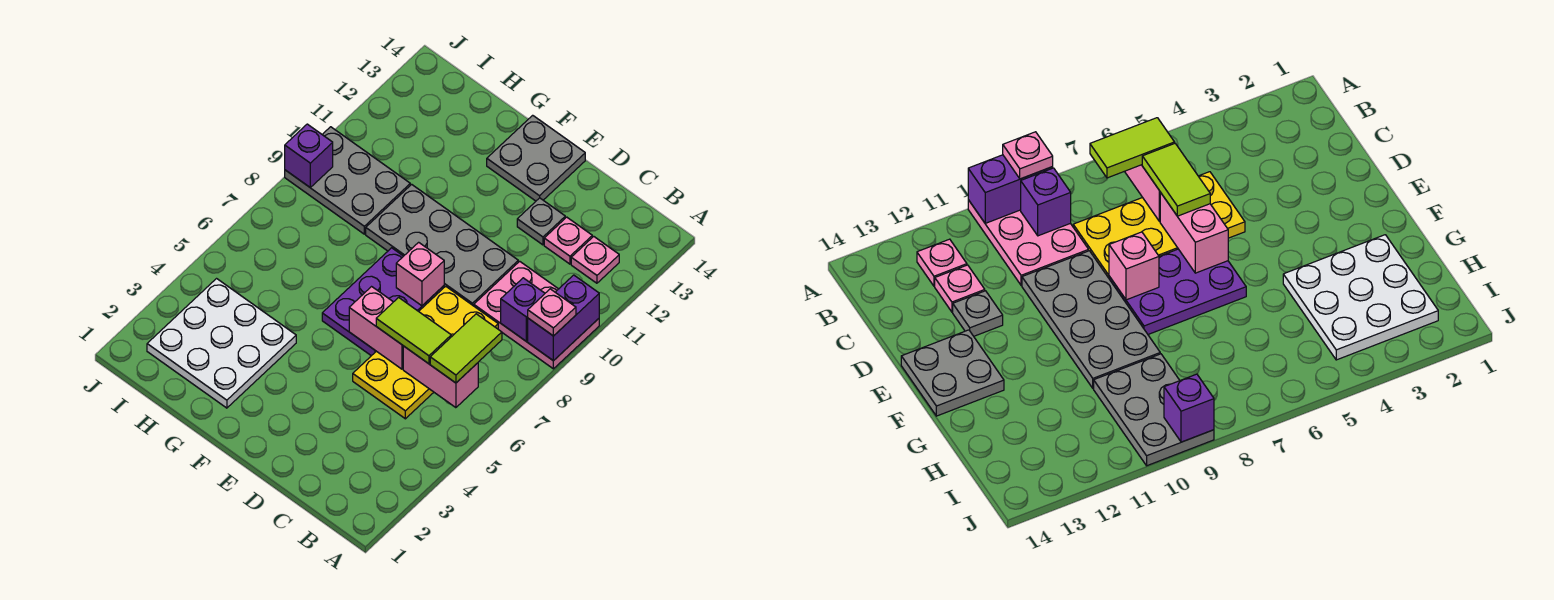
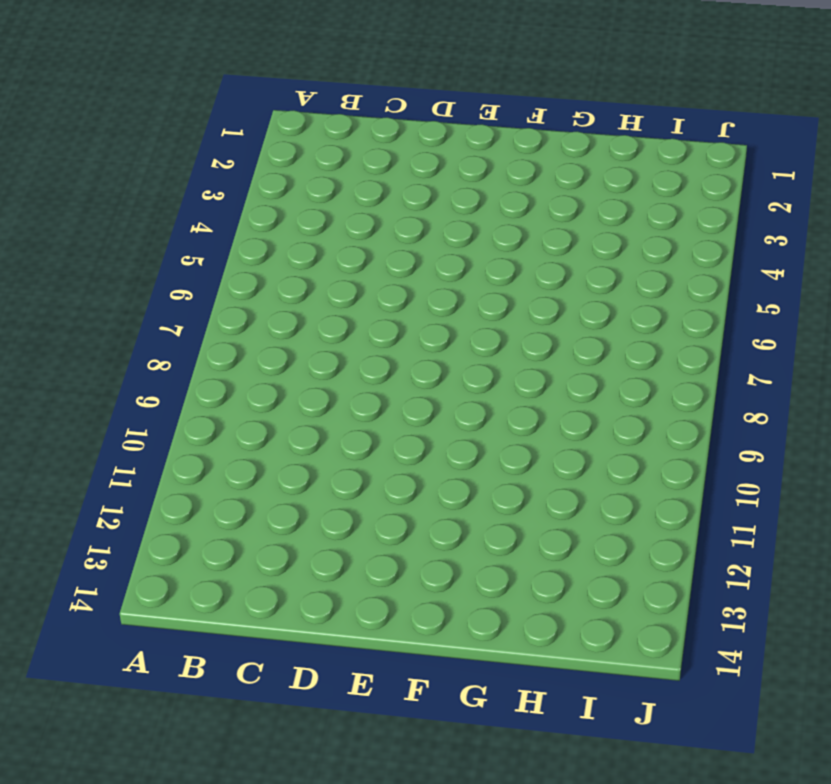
none -> pink 2x3 plate [474,261,599,369]
none -> pink 1x1 plate [571,236,619,283]
none -> yellow 2x4 plate [353,286,498,419]

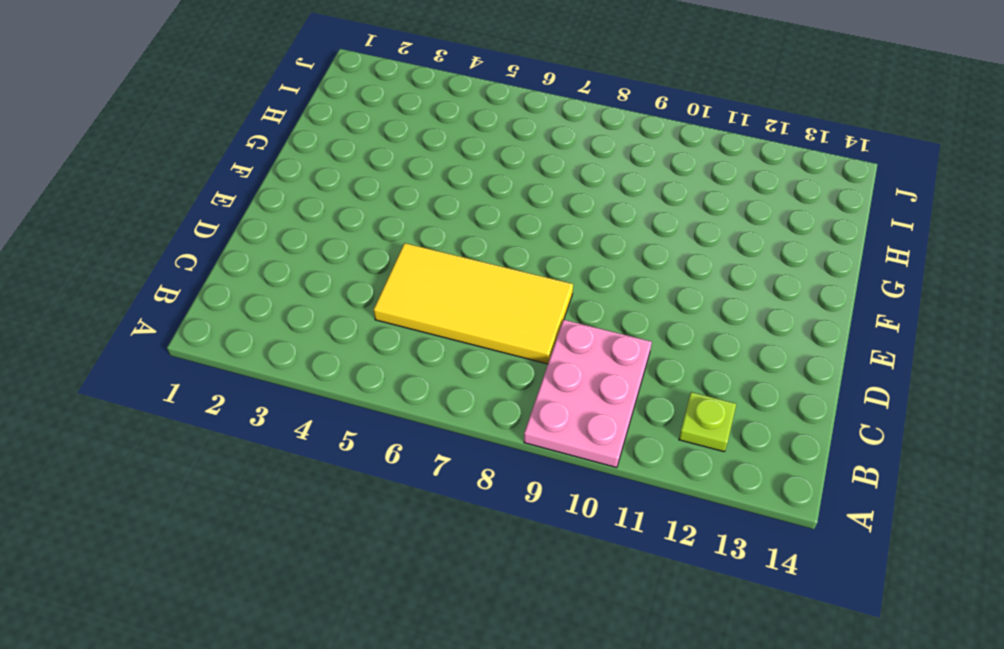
lime 1x1 plate [679,392,736,452] -> pink 1x1 plate [571,236,619,283]
yellow 2x4 tile [374,243,573,364] -> yellow 2x4 plate [353,286,498,419]
none -> pink 1x1 plate [544,217,592,264]
none -> grey 2x4 plate [366,184,518,306]
none -> grey 1x1 plate [517,198,565,245]

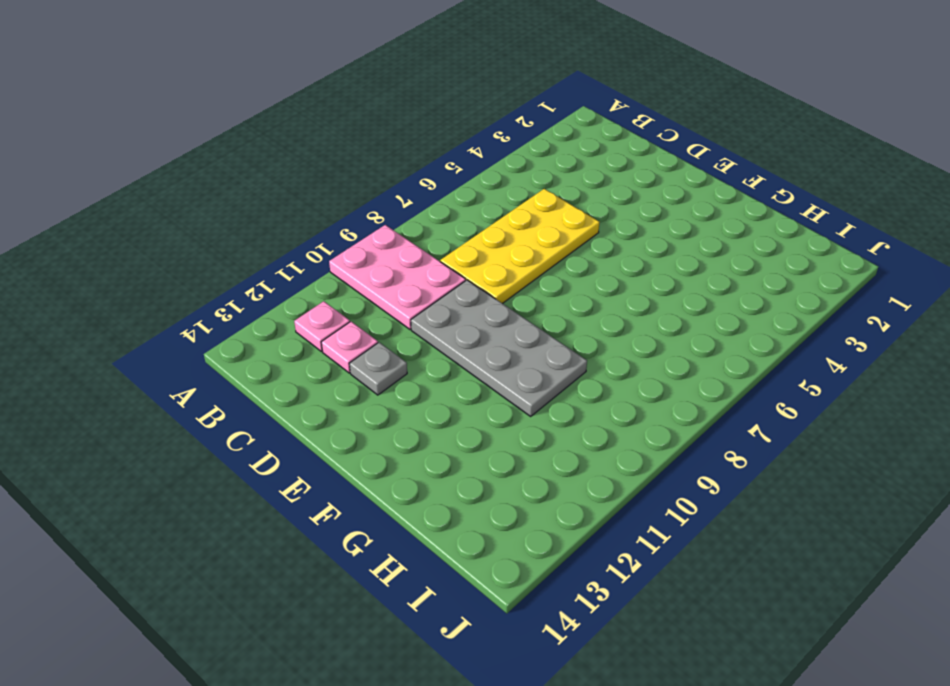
none -> purple 2x3 plate [322,248,444,356]
none -> grey 2x2 plate [487,115,585,201]
none -> white 3x3 plate [147,279,296,408]

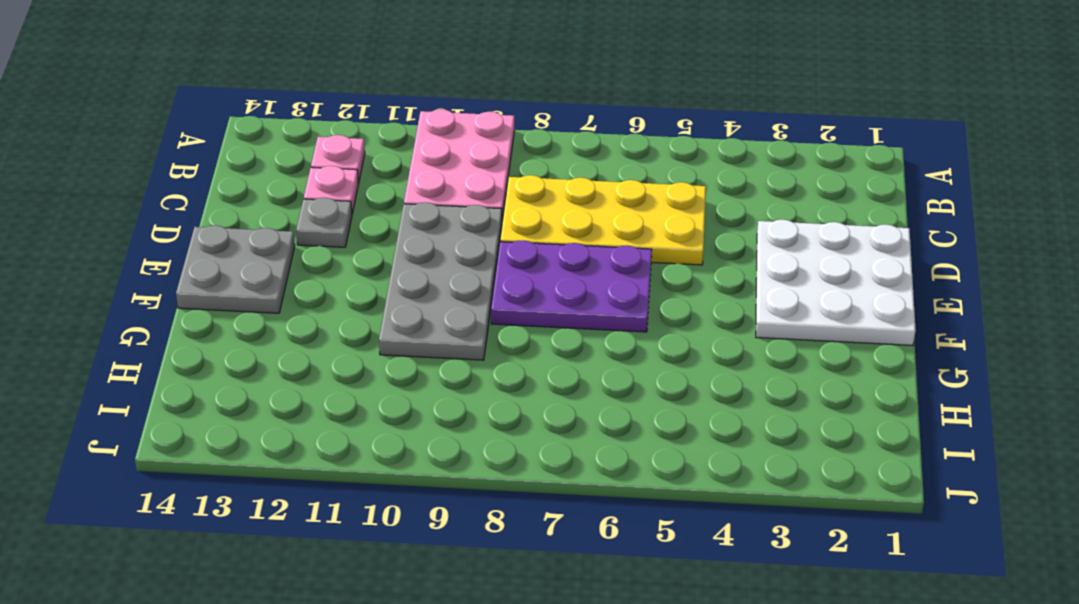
white 3x3 plate [756,220,916,345] -> white 3x3 plate moved to [147,279,296,408]
none -> grey 2x3 plate [285,127,410,234]
none -> purple 1x2 brick [528,275,599,361]
none -> pink 1x2 brick [403,346,478,408]

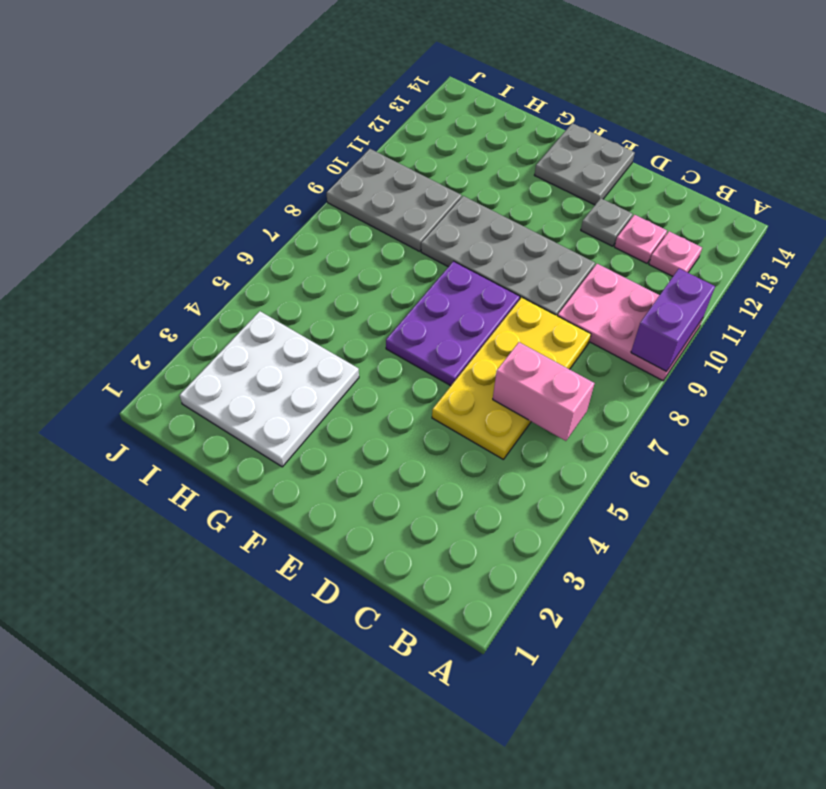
none -> purple 1x1 brick [501,278,545,341]
none -> pink 1x2 brick [349,287,403,369]
none -> pink 1x1 brick [396,242,444,306]

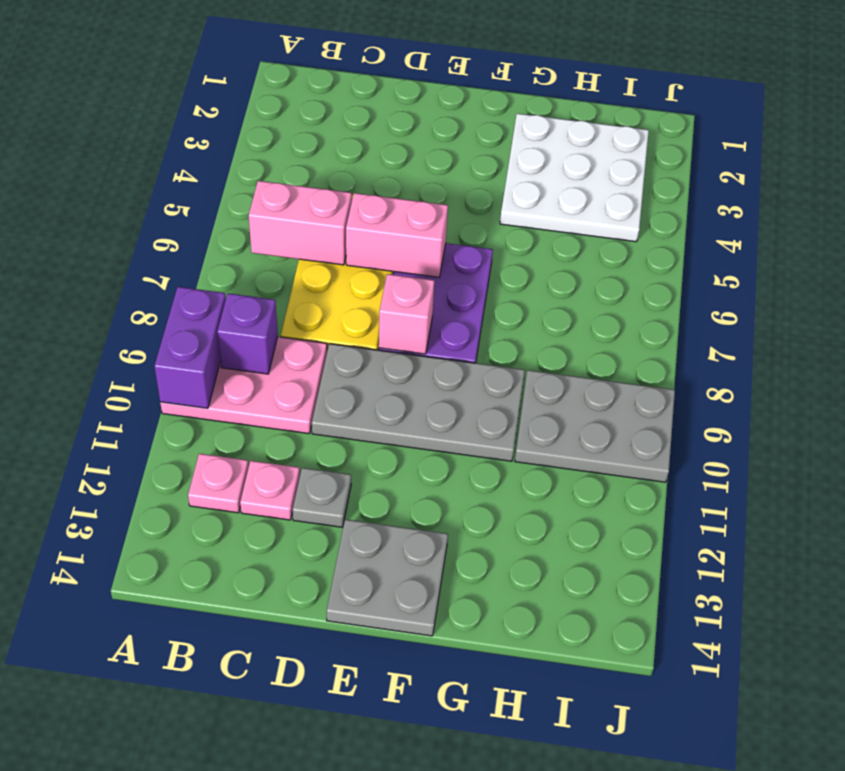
none -> purple 1x1 brick [285,124,333,188]
none -> pink 1x1 plate [528,289,576,336]
none -> lime 1x2 tile [430,314,502,383]

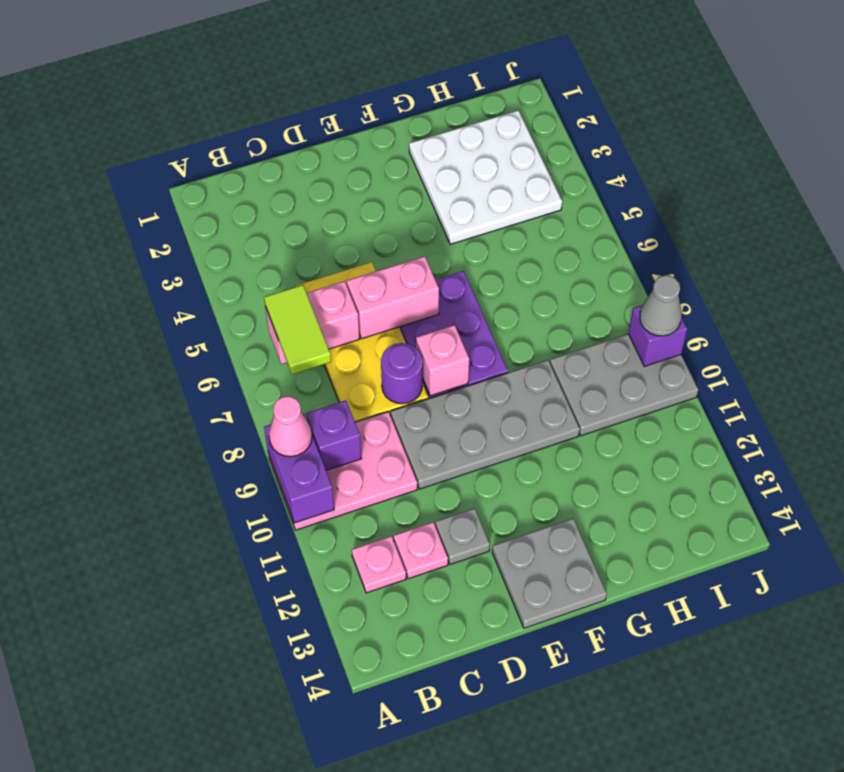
pink 1x1 cone [269,396,312,457] -> pink 1x1 plate [528,289,576,336]
purple 1x1 round brick [381,343,422,404] -> none
grey 1x1 cone [640,276,682,336] -> none
none -> lime 1x2 tile [376,297,451,364]

